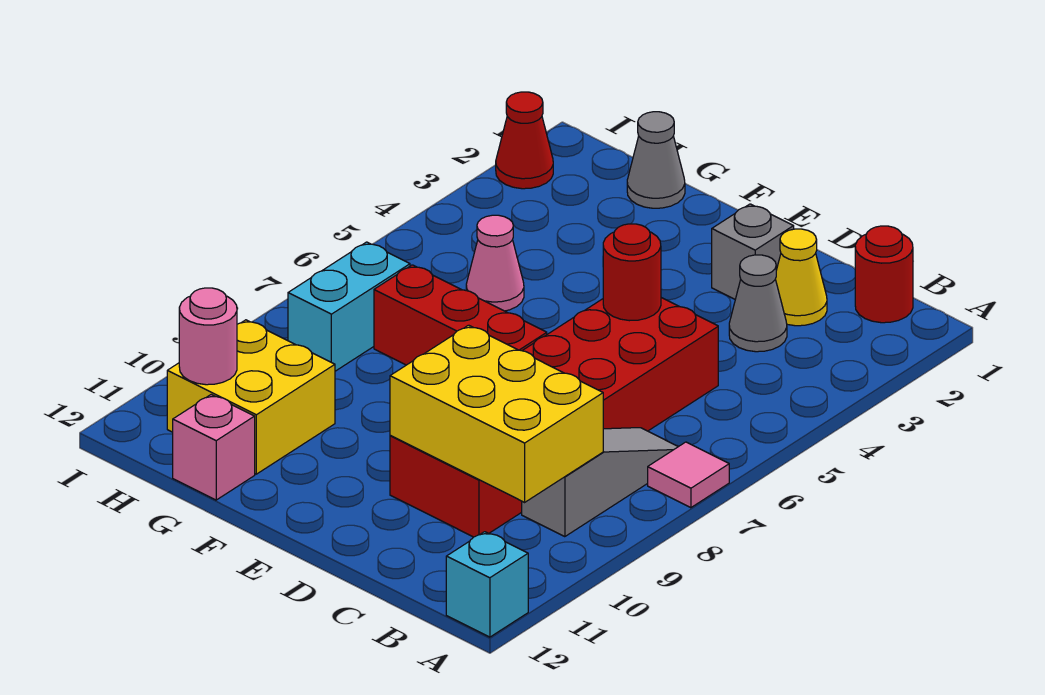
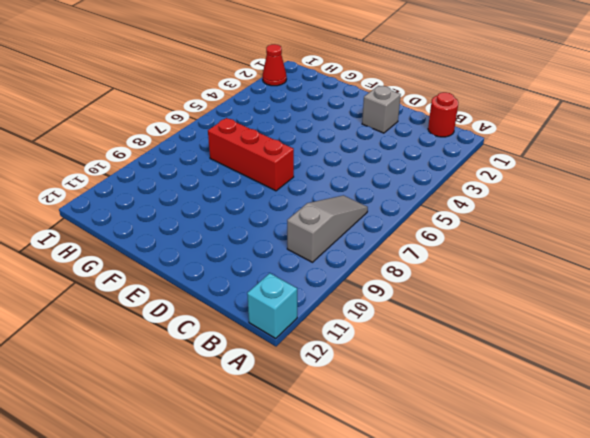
none -> pink 1x1 tile [648,442,729,508]
none -> yellow 1x1 cone [775,229,827,326]
none -> grey 1x1 cone [729,255,787,352]

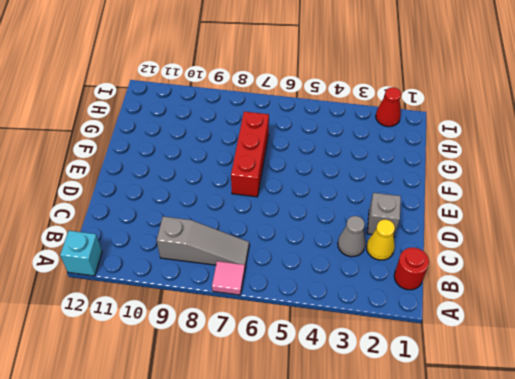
none -> red 2x6 brick [390,298,718,537]
none -> grey 1x1 cone [627,112,685,208]
none -> pink 1x1 cone [466,215,524,311]

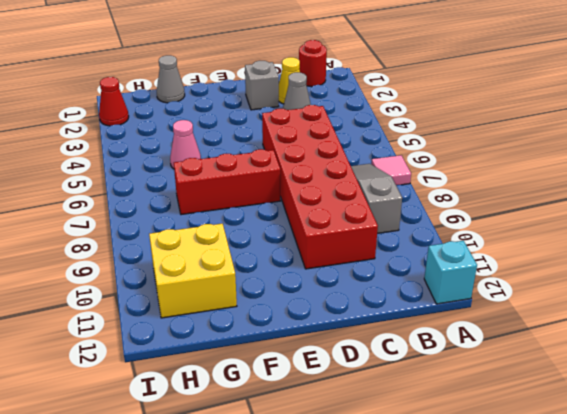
none -> pink 1x1 brick [173,395,255,500]
none -> cyan 1x2 brick [288,242,410,371]
none -> yellow 2x3 brick [390,325,603,502]

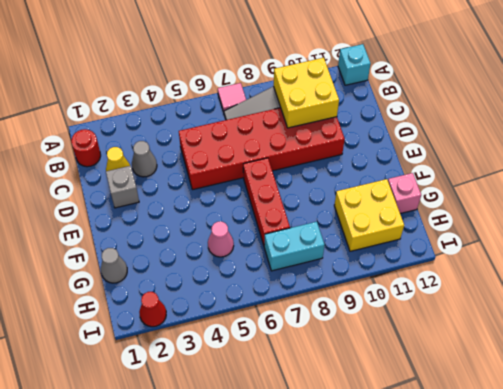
yellow 2x2 brick [274,58,339,128] -> yellow 2x3 brick [390,325,603,502]
none -> red 1x1 round brick [603,224,661,321]
none -> pink 1x1 round brick [179,288,237,385]

